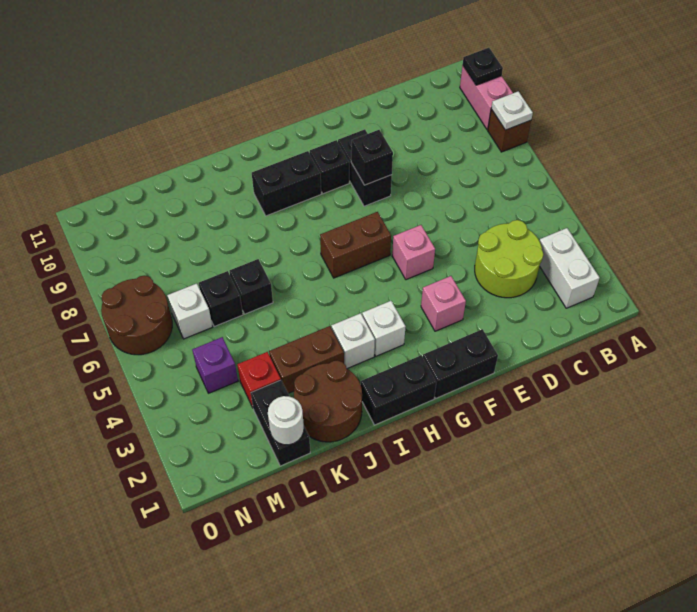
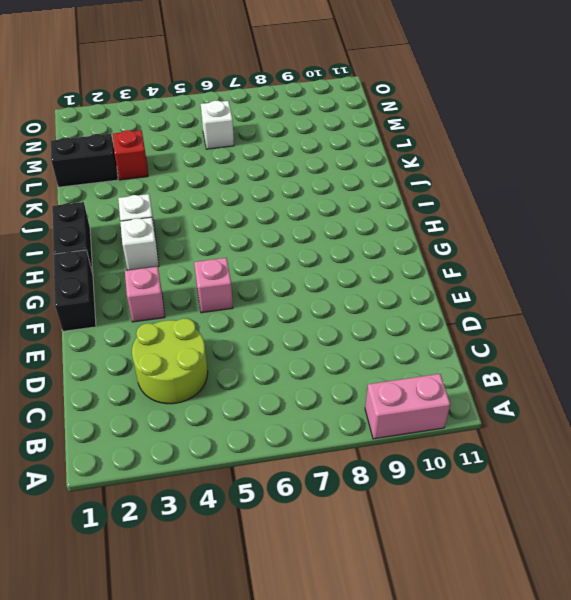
none -> brown 1x1 brick [488,109,531,152]
none -> white 1x2 brick [540,228,600,308]
none -> black 1x2 brick [338,129,392,206]

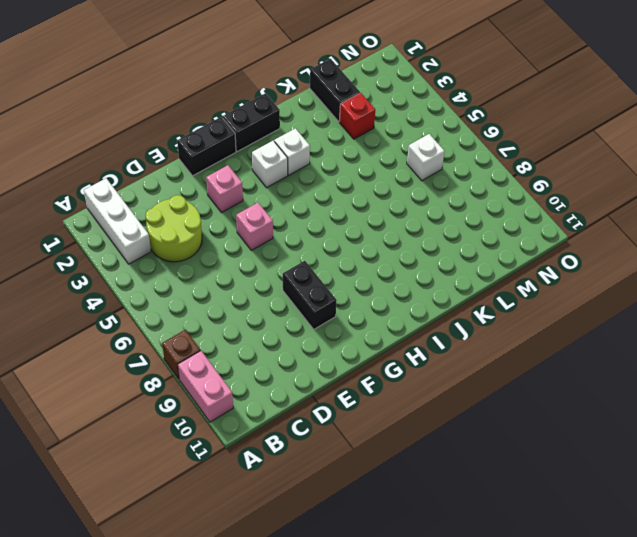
white 1x3 brick [84,178,151,264] -> white 1x2 brick [540,228,600,308]
none -> brown 1x2 brick [320,212,391,278]
none -> black 1x1 brick [310,140,349,194]
none -> black 1x2 brick [252,151,321,216]

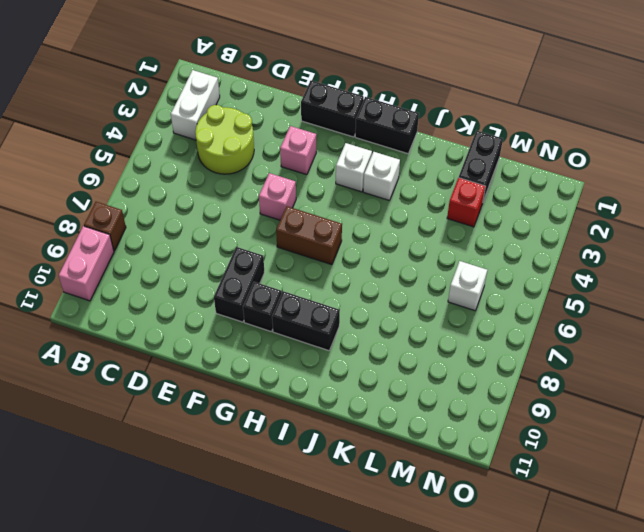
none -> brown 2x2 round brick [294,360,362,442]
none -> brown 1x2 brick [269,326,344,393]
none -> black 1x1 brick [230,259,273,314]

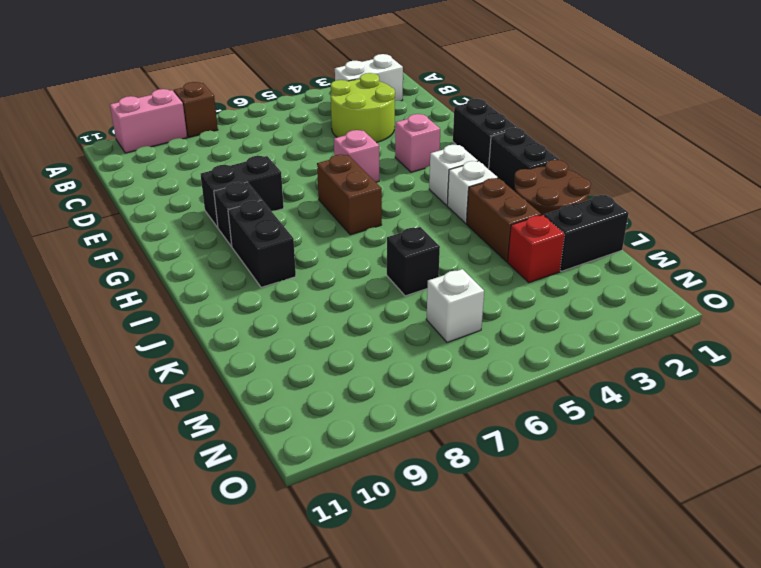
none -> black 1x1 brick [199,271,243,327]
none -> purple 1x1 brick [192,337,238,393]
none -> brown 2x2 round brick [101,276,172,355]

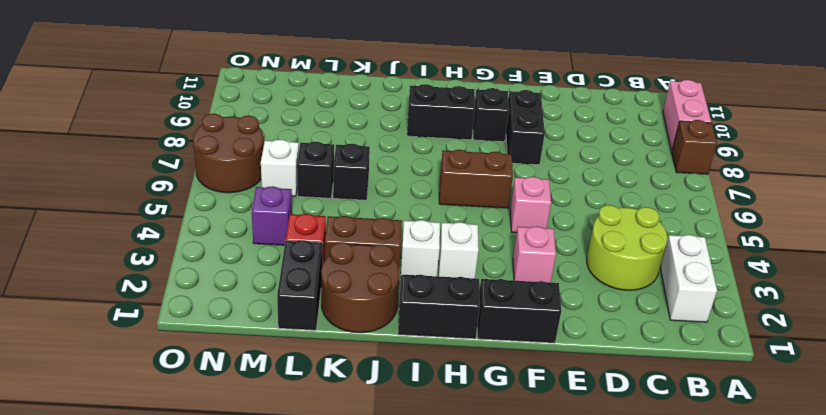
none -> white 1x1 plate [491,91,533,130]
none -> black 1x1 plate [463,48,503,85]
none -> black 1x1 brick [351,130,393,185]

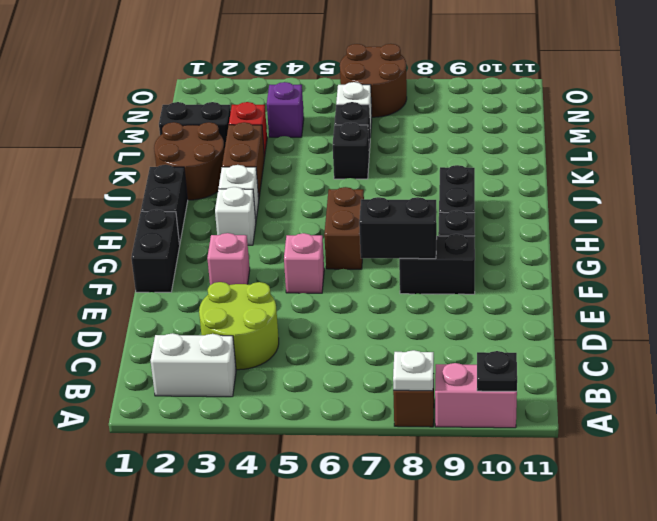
black 1x2 brick [359,197,437,259] -> black 1x1 brick [351,130,393,185]
none -> white 1x1 round brick [268,396,304,445]

